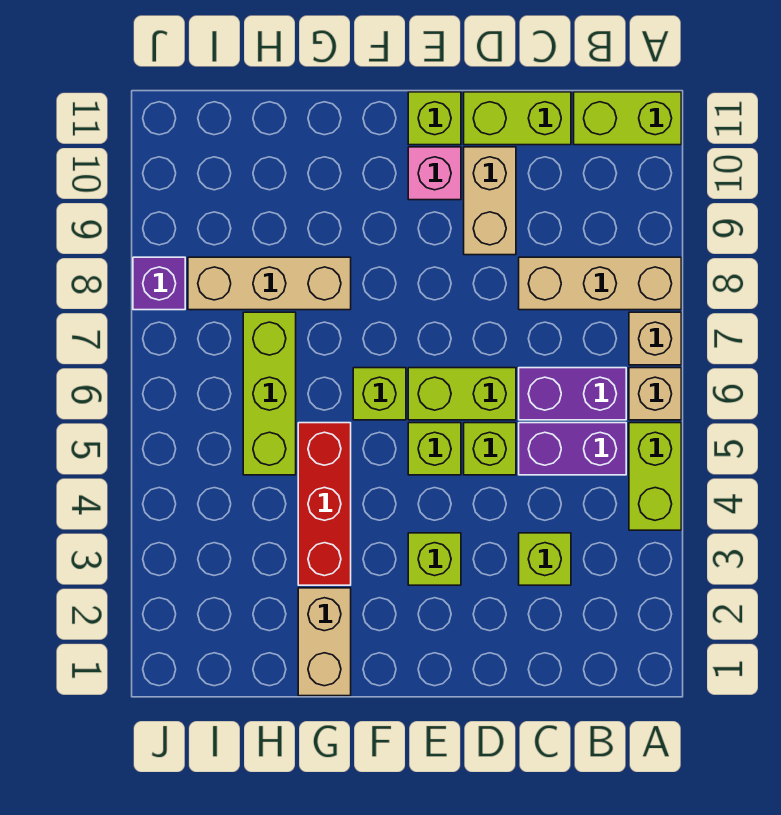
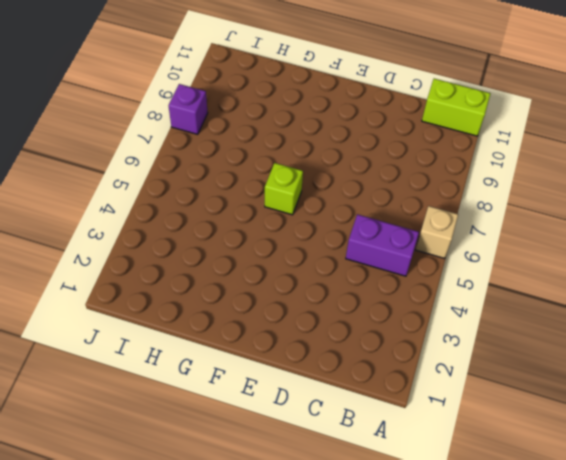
none -> lime 1x2 brick [629,423,681,530]
none -> tan 1x1 brick [629,312,681,365]
none -> tan 1x3 brick [519,257,681,310]

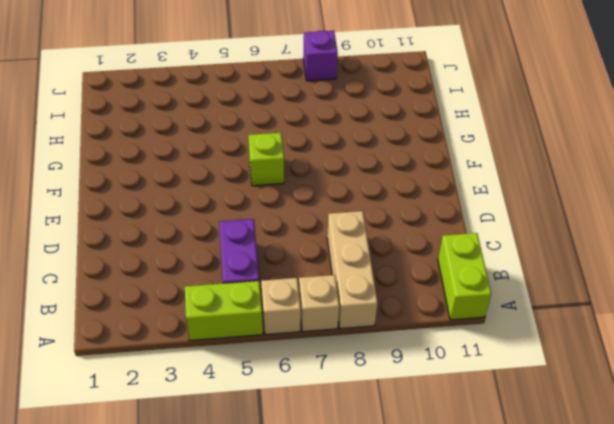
none -> purple 1x2 brick [519,368,626,420]
none -> lime 1x1 brick [519,533,571,585]
none -> lime 1x2 brick [464,92,571,145]

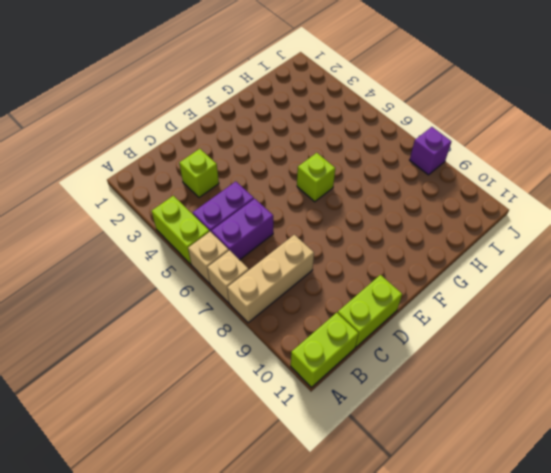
none -> lime 1x1 brick [464,423,516,475]
none -> lime 1x2 brick [408,368,516,420]
none -> tan 1x2 brick [464,147,516,255]

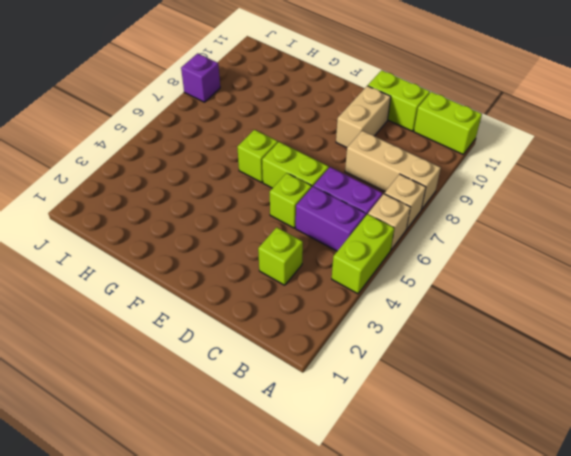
none -> lime 1x1 brick [408,533,461,585]
none -> lime 1x1 brick [408,423,461,475]
none -> pink 1x1 brick [408,147,461,200]

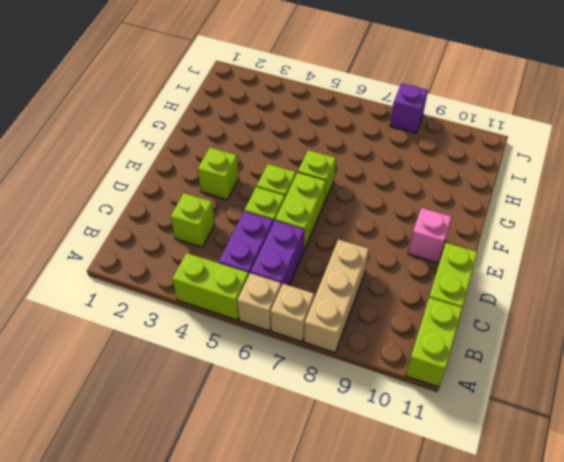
none -> tan 1x2 brick [464,147,516,255]
none -> lime 1x1 brick [408,92,461,145]
none -> tan 1x2 brick [298,588,351,696]

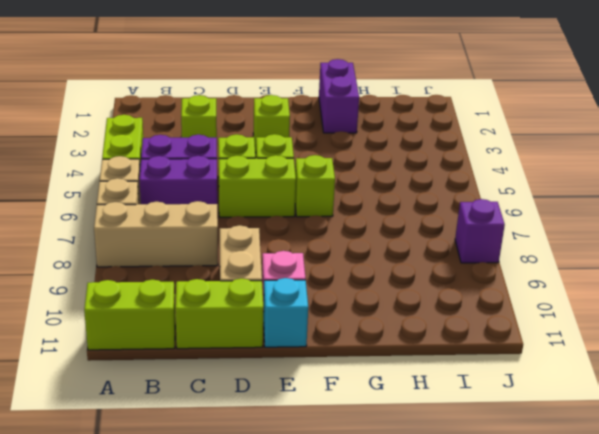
cyan 1x1 brick [263,278,308,347] -> lime 1x1 brick [408,92,461,145]
purple 1x2 brick [319,59,359,133] -> tan 1x2 brick [298,588,351,696]
none -> red 1x3 brick [298,423,351,585]
none -> tan 1x3 brick [188,257,351,310]
none -> lime 1x3 brick [243,312,296,475]

